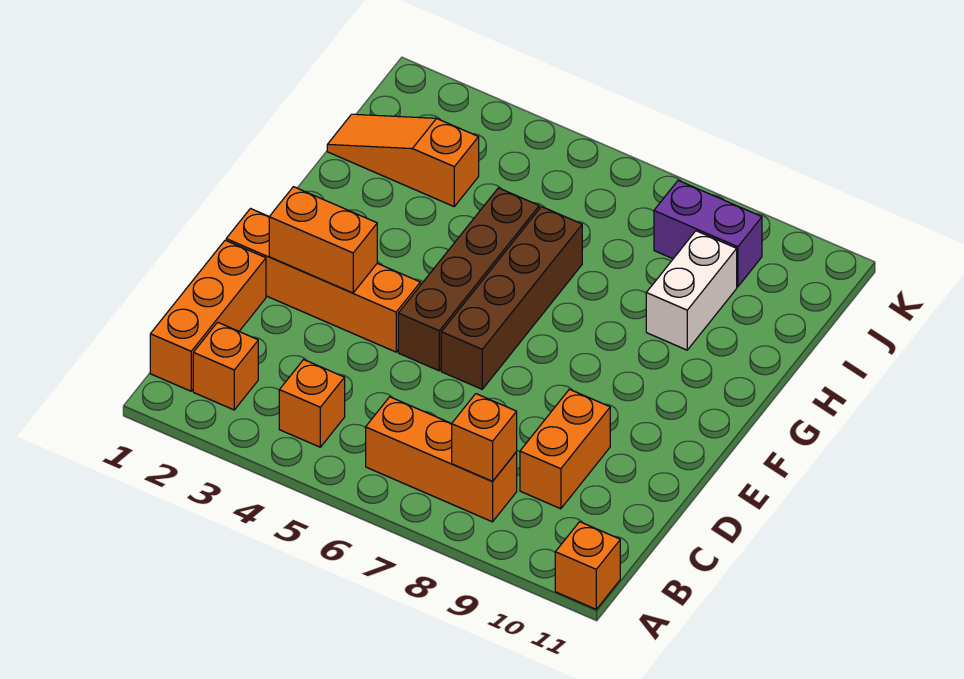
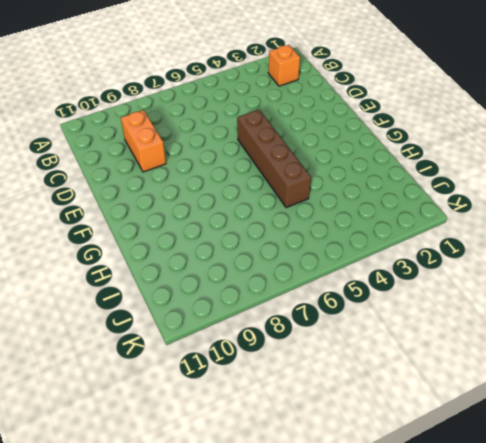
none -> orange 1x1 brick [555,522,620,609]
none -> orange 1x3 brick [150,240,266,391]
none -> orange 1x1 brick [279,360,345,447]

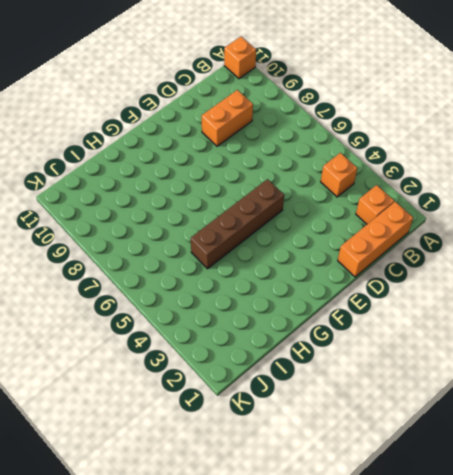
none -> orange 1x3 brick [366,397,517,522]
none -> orange 1x4 brick [226,209,420,352]
none -> brown 1x4 brick [441,207,582,389]

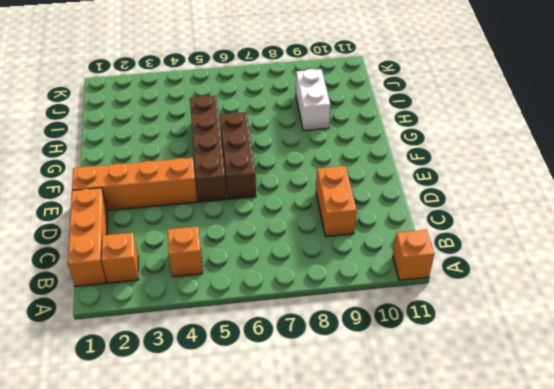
brown 1x3 brick [220,112,256,199] -> brown 1x4 brick [441,207,582,389]
none -> orange 1x3 brick [366,397,517,522]
none -> orange 1x3 slope [327,114,479,206]
none -> purple 1x2 brick [654,181,762,287]

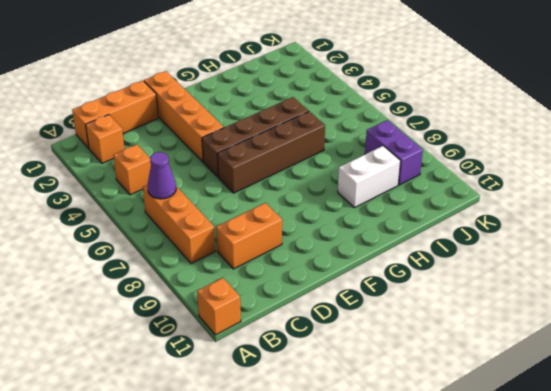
purple 1x1 cone [147,152,176,199] -> none
none -> orange 1x3 slope [327,114,479,206]
none -> orange 1x1 brick [452,394,517,481]
none -> orange 1x2 brick [269,187,377,293]

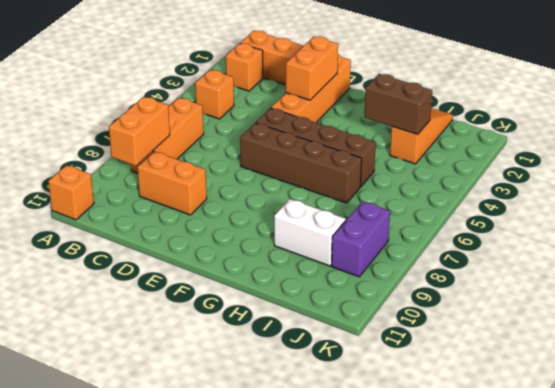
orange 1x2 brick [109,97,170,166] -> orange 1x1 brick [452,394,517,481]
brown 1x2 brick [364,74,432,134] -> none

